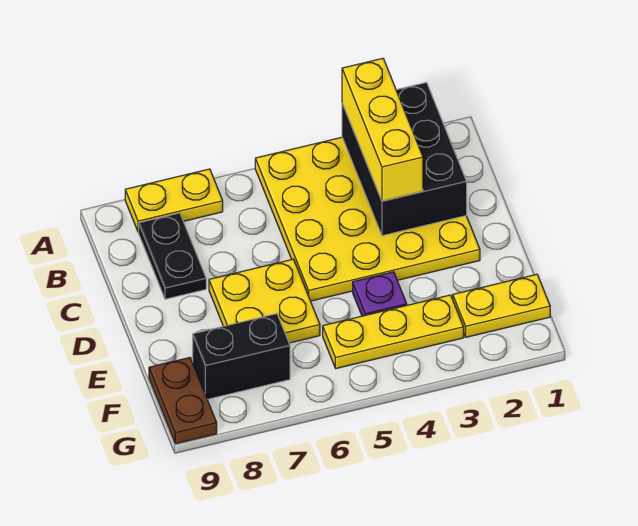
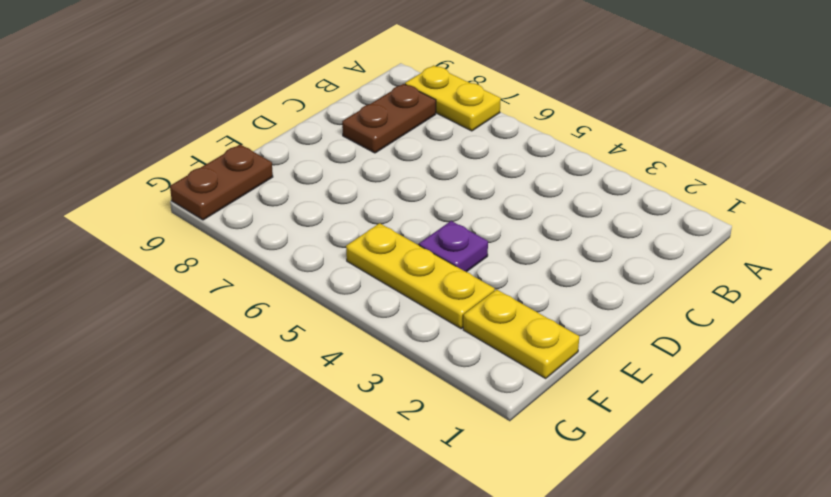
brown 1x2 plate [342,84,436,153] -> black 1x2 plate [139,213,206,299]
none -> yellow 4x4 plate [255,137,480,301]
none -> yellow 2x2 plate [209,259,320,343]

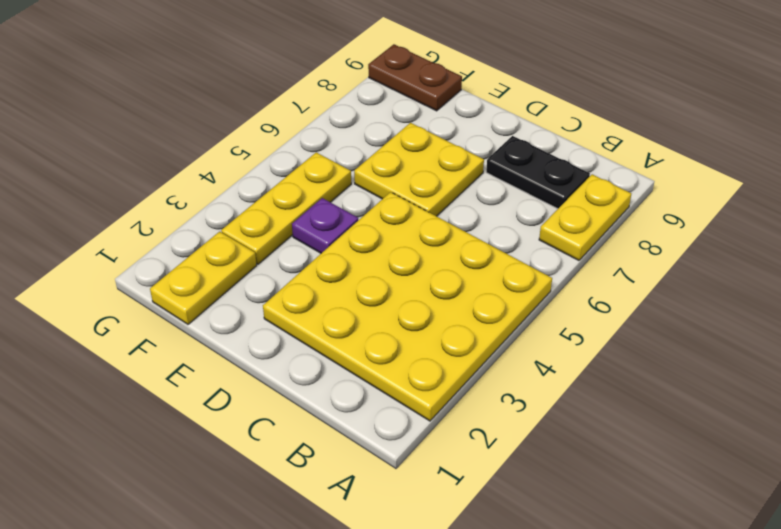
none -> black 1x2 brick [193,314,290,399]
none -> black 2x3 brick [342,82,467,236]

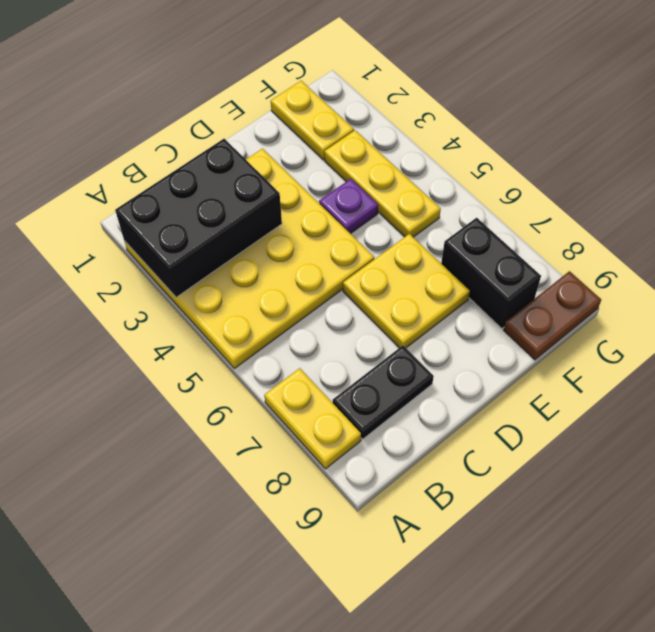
none -> yellow 1x3 brick [342,58,423,201]

